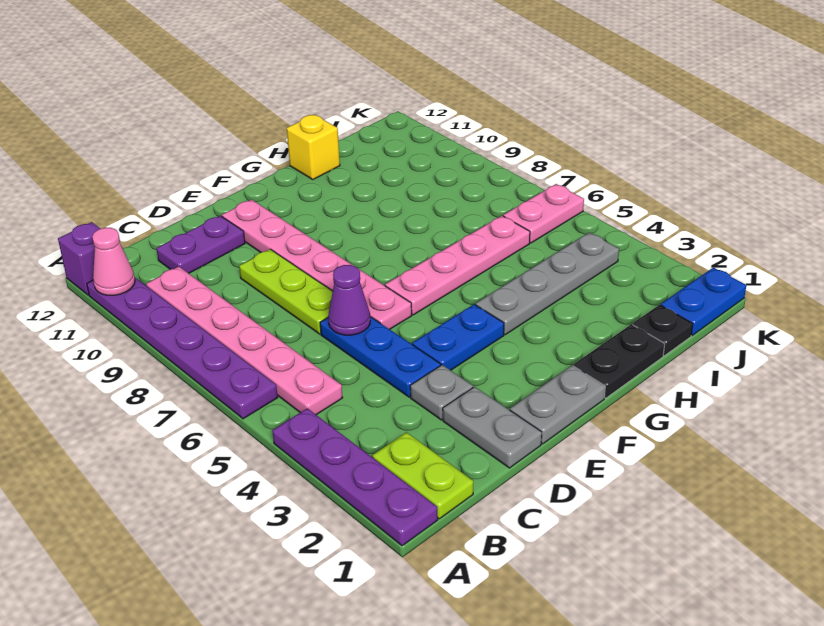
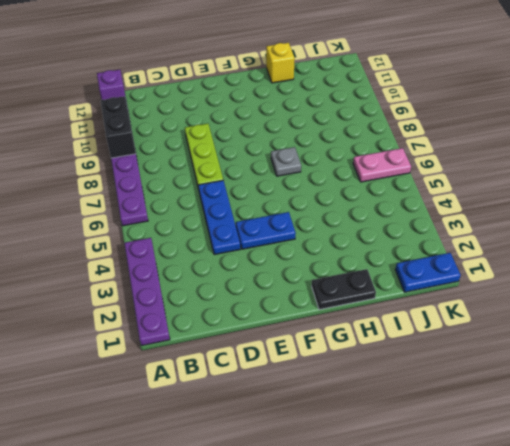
black 1x2 brick [101,96,136,158] -> none
grey 1x1 plate [271,147,301,176] -> grey 1x1 plate moved to [410,365,473,420]
none -> lime 1x2 plate [372,432,473,519]
none -> pink 1x6 plate [146,267,343,415]
none -> purple 1x2 plate [156,216,245,273]

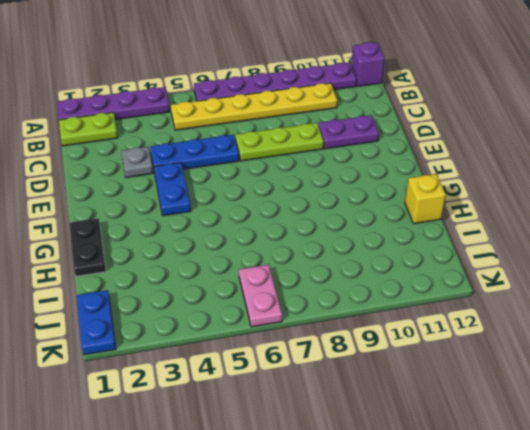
yellow 1x6 plate [171,83,337,130] -> pink 1x6 plate [146,267,343,415]
purple 1x2 plate [318,115,379,149] -> purple 1x2 plate turned to [156,216,245,273]
none -> grey 1x2 plate [443,387,542,468]
none -> grey 1x2 plate [510,366,605,444]
none -> pink 1x6 plate [222,200,412,329]

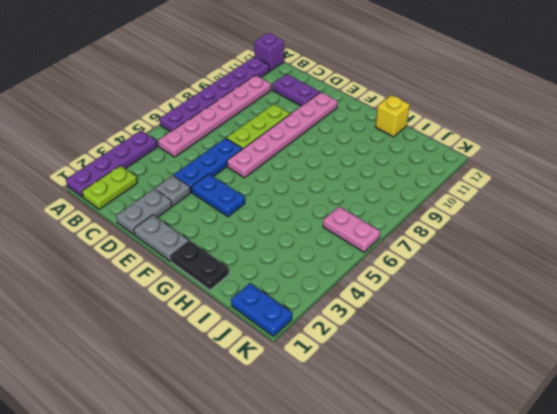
none -> pink 1x4 plate [385,216,530,315]
none -> grey 1x4 plate [476,232,619,335]
none -> black 1x1 plate [632,305,693,356]

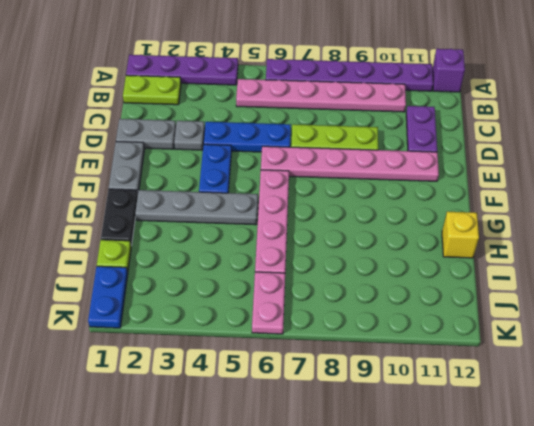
grey 1x4 plate [135,190,258,225] -> grey 1x4 plate turned to [476,232,619,335]
lime 1x1 plate [97,240,131,272] -> black 1x1 plate [632,305,693,356]
none -> pink 1x1 cone [92,228,135,295]
none -> purple 1x1 cone [328,265,370,335]

